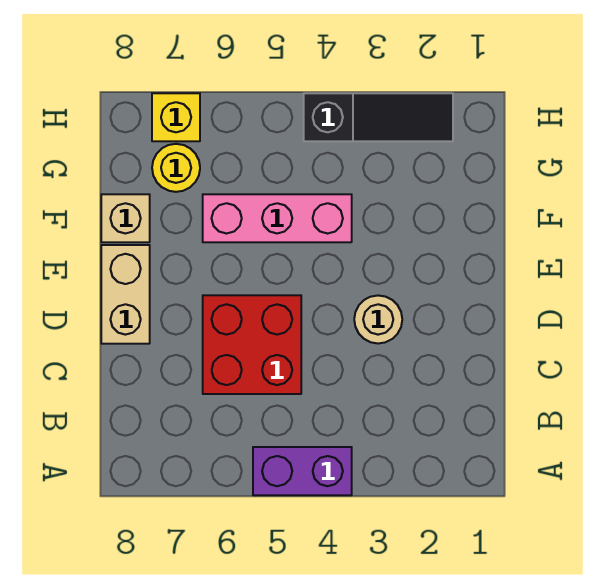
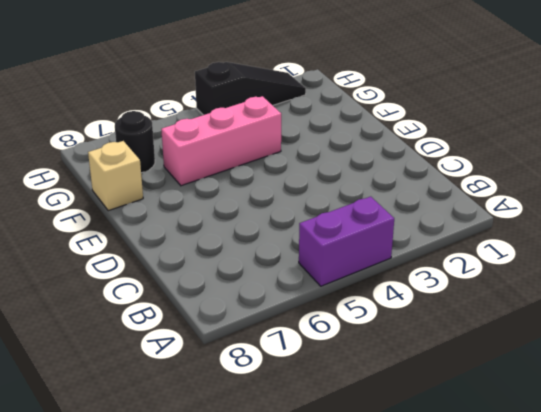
black 1x1 round brick [115,111,155,173] -> yellow 1x1 round brick [152,144,200,192]
none -> red 2x2 brick [203,295,301,394]
none -> tan 1x1 round brick [354,295,402,344]

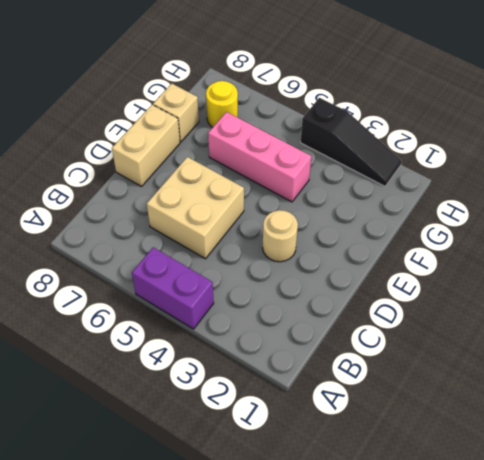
tan 2x2 brick [147,157,244,259] -> red 2x2 brick [203,295,301,394]
none -> yellow 1x1 brick [152,93,200,141]

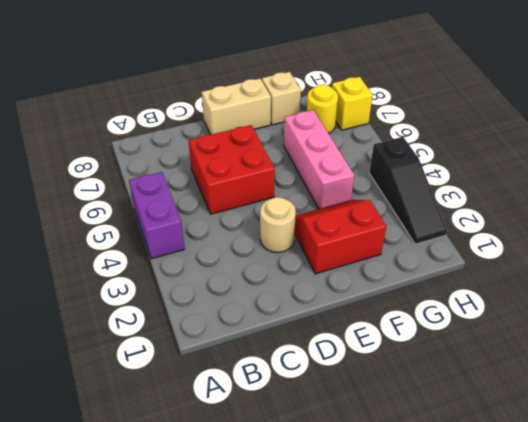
red 2x2 slope [295,200,386,274] -> none

